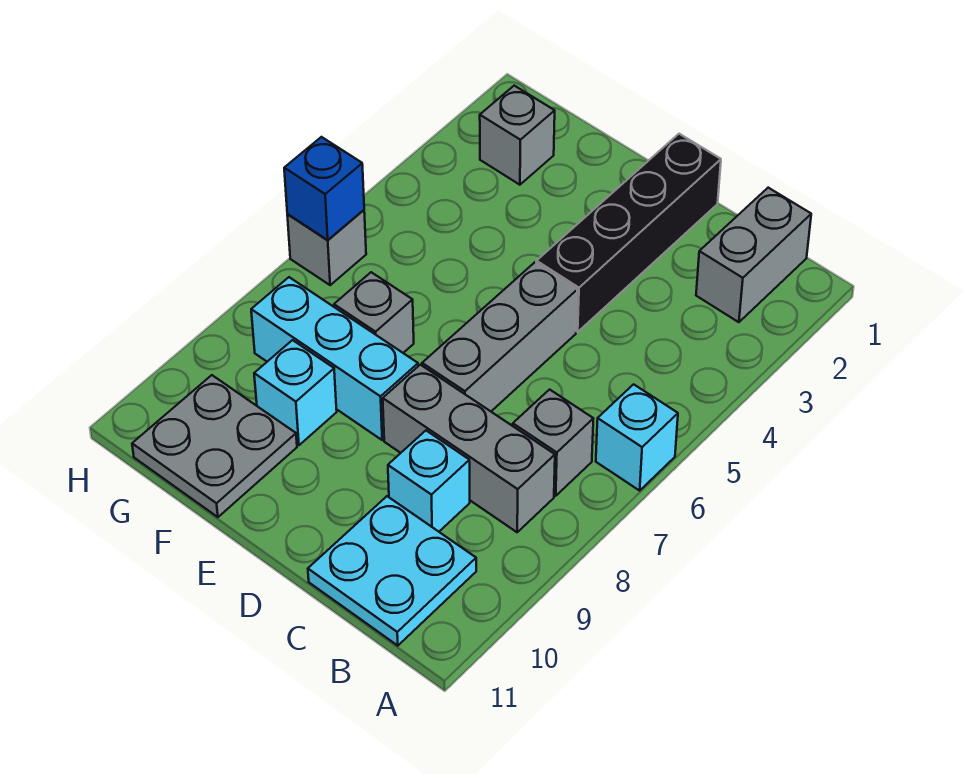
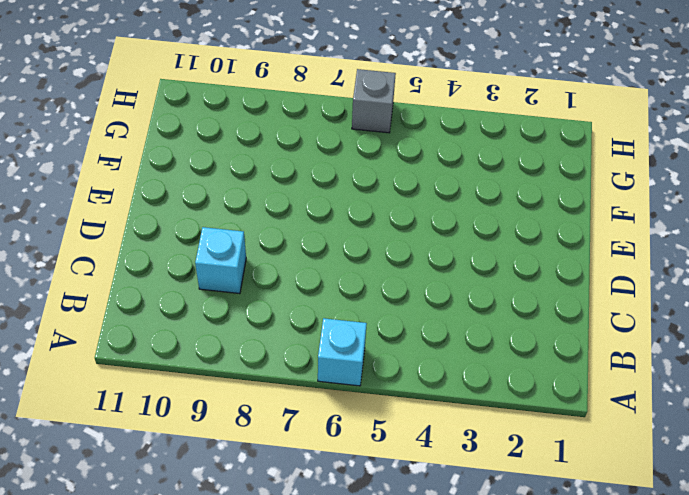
none -> grey 1x2 brick [696,188,811,322]
none -> grey 1x1 brick [513,390,593,496]
none -> grey 1x3 brick [383,365,555,532]

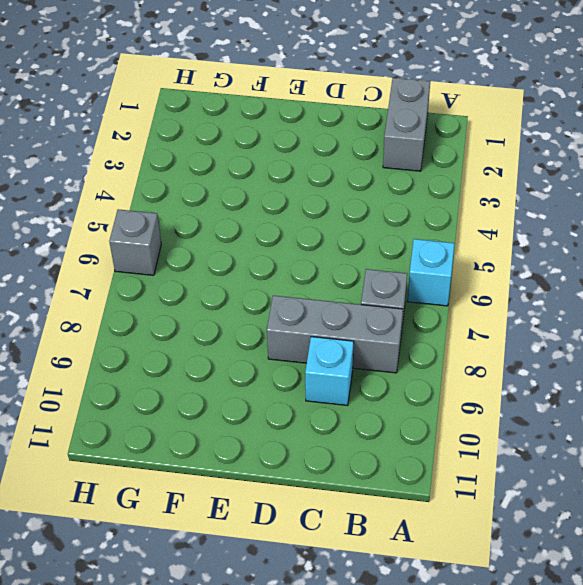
none -> cyan 2x2 plate [308,496,476,646]
none -> black 1x4 brick [536,134,721,332]
none -> grey 1x3 brick [422,262,577,411]

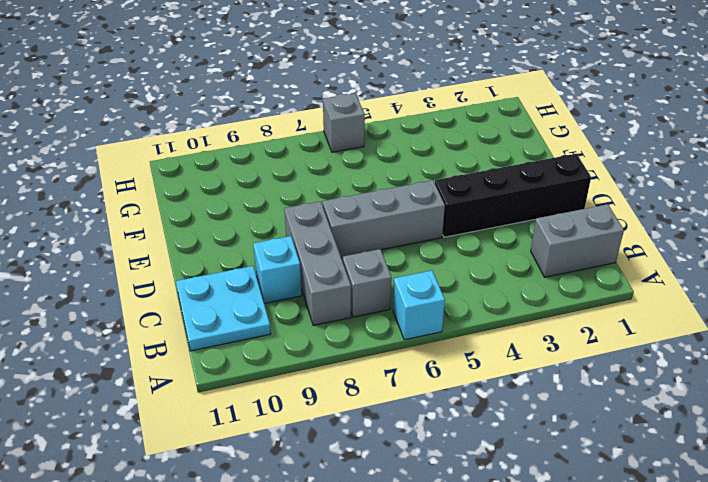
none -> cyan 1x3 brick [251,277,418,440]
none -> grey 1x1 brick [334,272,414,353]
none -> cyan 1x1 brick [254,340,337,445]

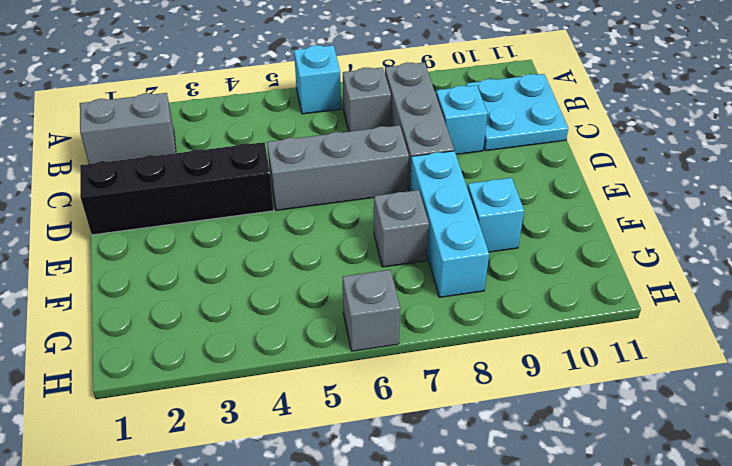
none -> grey 2x2 plate [132,375,297,517]
none -> grey 1x1 brick [480,86,555,185]
none -> blue 1x1 brick [284,137,364,240]

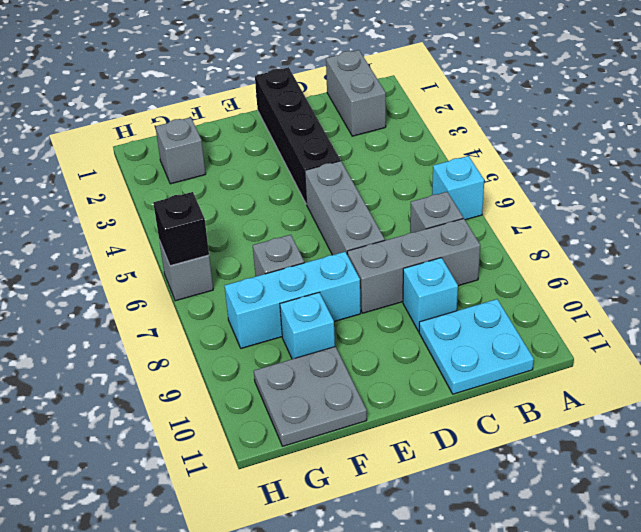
black 1x1 brick [153,192,209,266] -> blue 1x1 brick [284,137,364,240]

